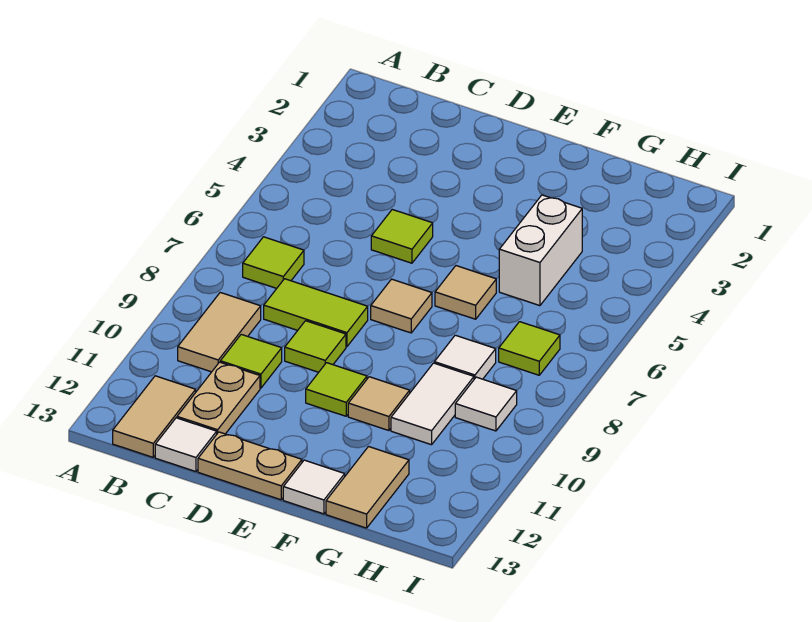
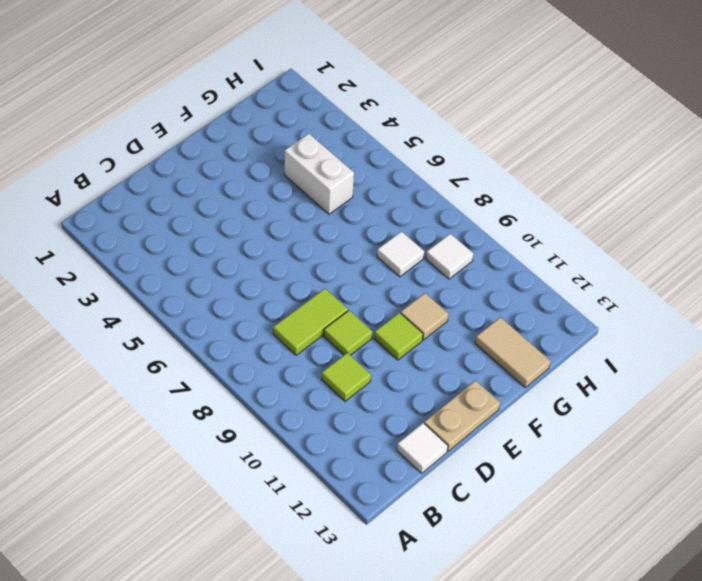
none -> lime 1x1 tile [243,237,304,288]
none -> tan 1x2 tile [178,293,261,372]
none -> tan 1x2 tile [113,376,196,457]

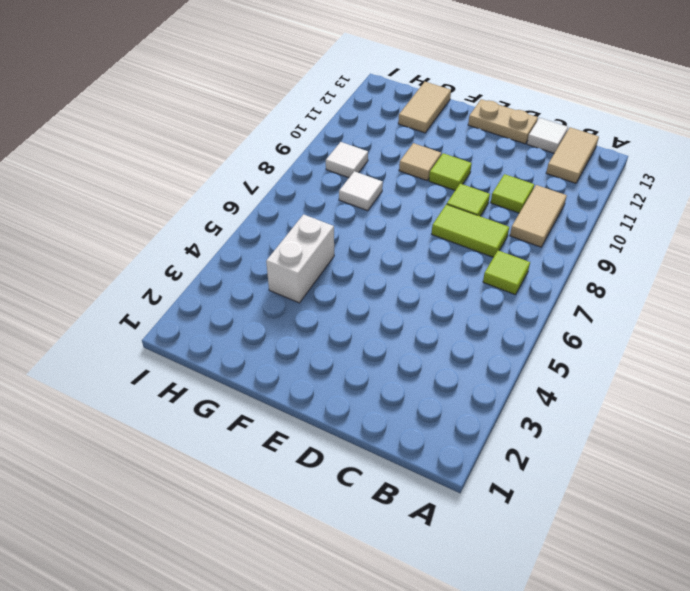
none -> tan 1x2 plate [177,362,260,434]
none -> lime 1x1 tile [371,210,433,263]
none -> tan 1x1 tile [371,279,432,333]

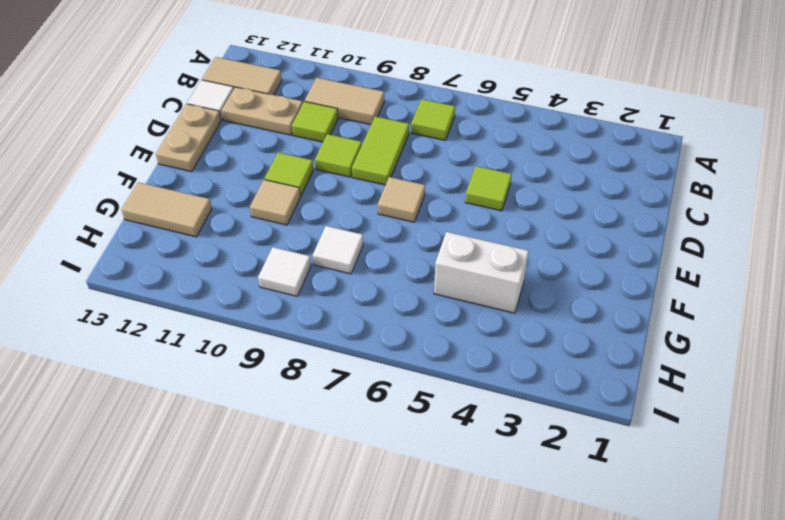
none -> tan 1x1 tile [435,266,496,319]
none -> white 1x1 tile [283,460,345,514]
none -> white 1x2 tile [391,363,474,445]

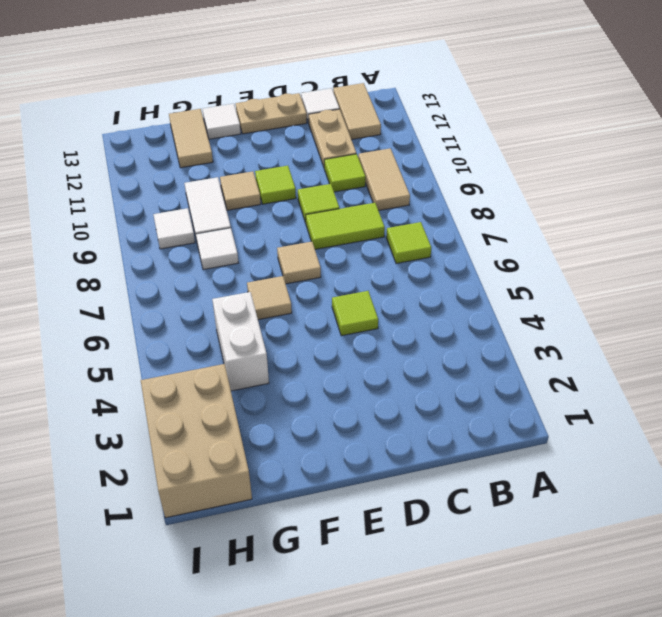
tan 2x3 brick [141,364,252,518] -> none
none -> lime 1x1 tile [499,322,560,375]

